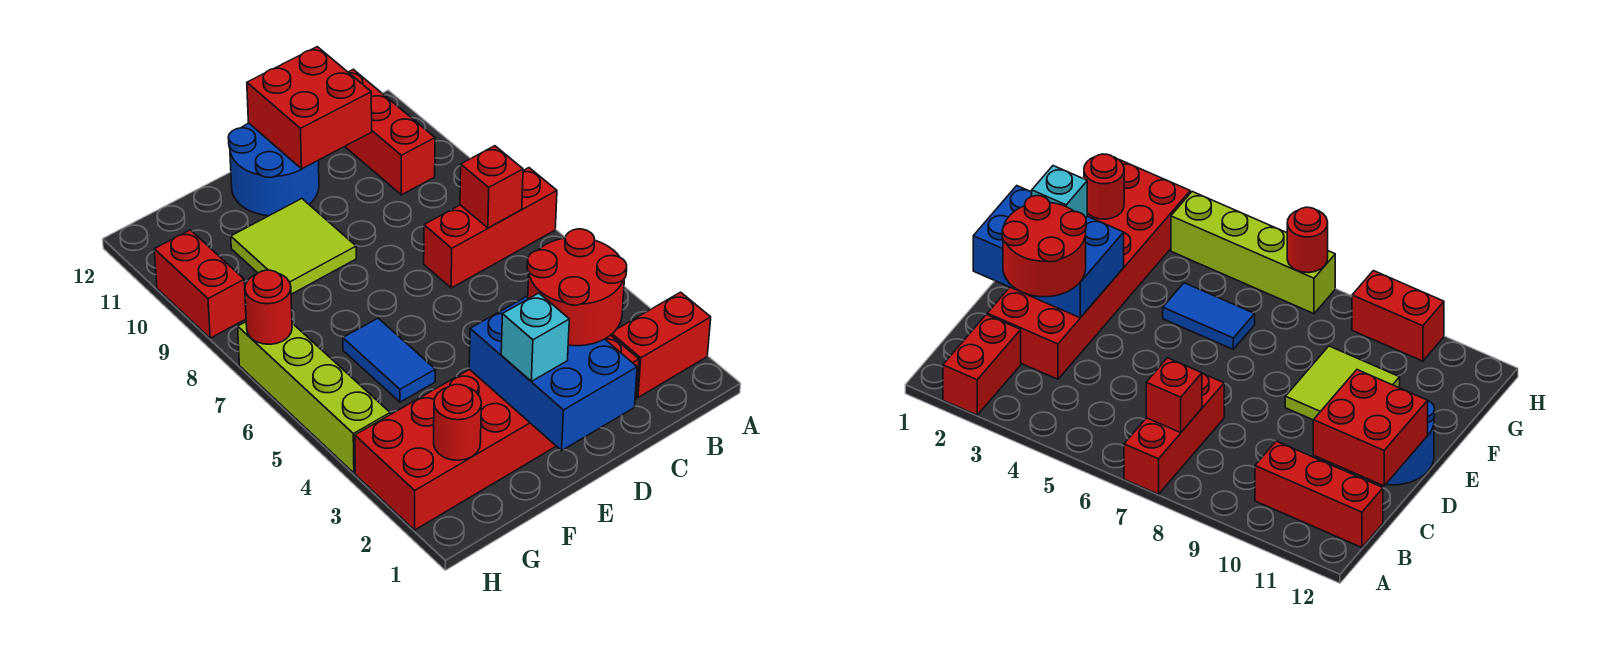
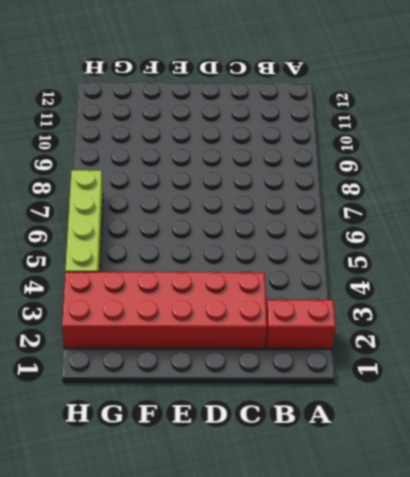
none -> red 1x3 brick [424,168,557,288]
none -> red 1x3 brick [345,69,435,195]
none -> blue 2x2 round brick [228,123,319,216]

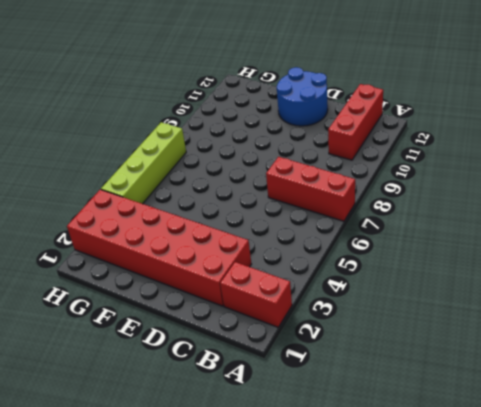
none -> lime 2x2 tile [231,199,356,294]
none -> blue 1x2 tile [343,318,436,402]
none -> red 1x2 brick [154,230,246,338]

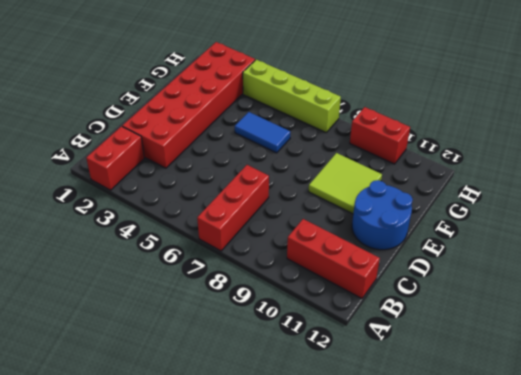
none -> red 1x1 brick [460,146,523,228]
none -> red 2x2 brick [247,47,372,169]
none -> blue 2x3 brick [469,296,637,450]

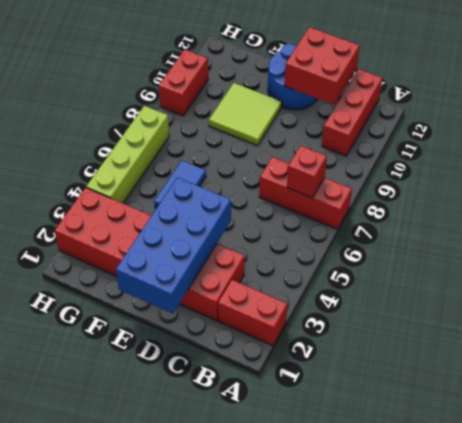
blue 2x4 brick [116,177,231,314] -> blue 2x3 brick [469,296,637,450]
none -> red 1x1 round brick [434,385,481,460]
none -> red 1x1 round brick [245,270,292,344]
none -> red 2x2 round brick [527,229,627,346]

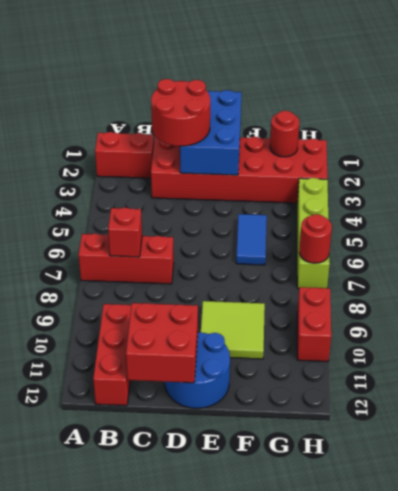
none -> cyan 1x1 brick [501,293,569,381]

